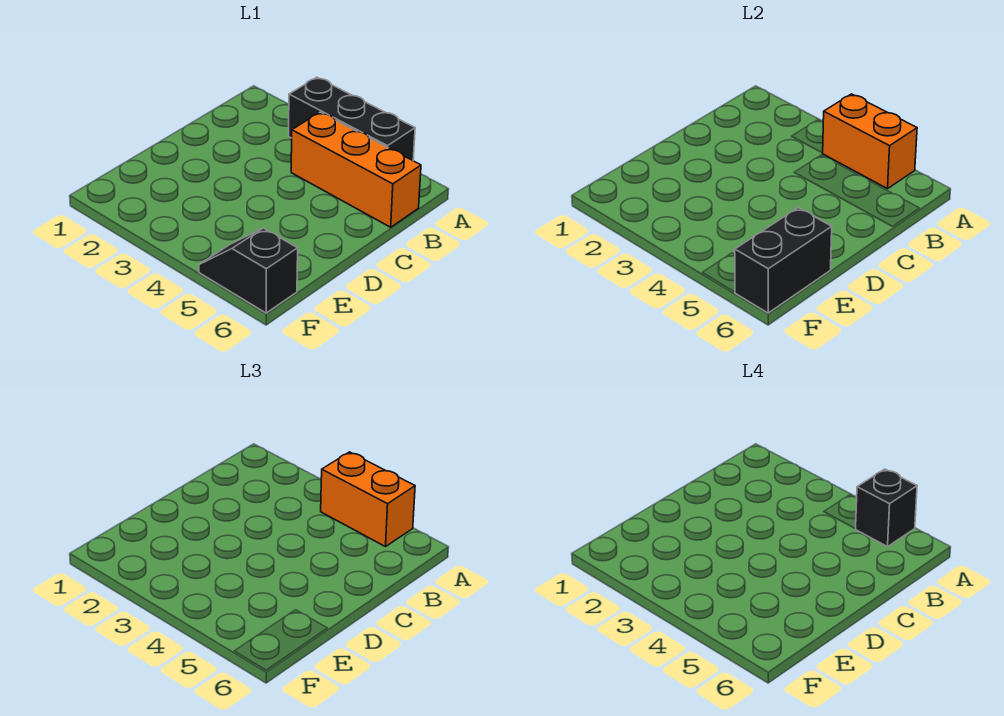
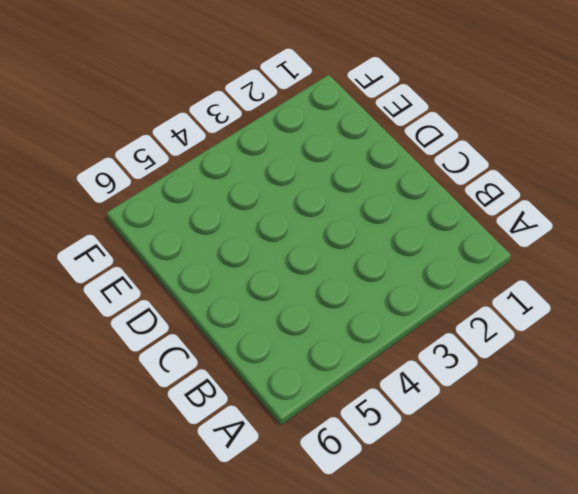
none -> black 1x3 brick [289,77,415,160]
none -> orange 1x3 brick [291,112,421,227]

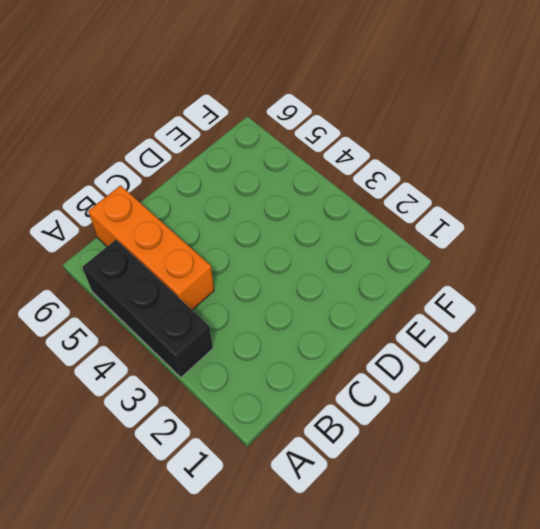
none -> black 1x2 slope [199,228,298,313]
none -> orange 1x2 brick [823,94,917,189]

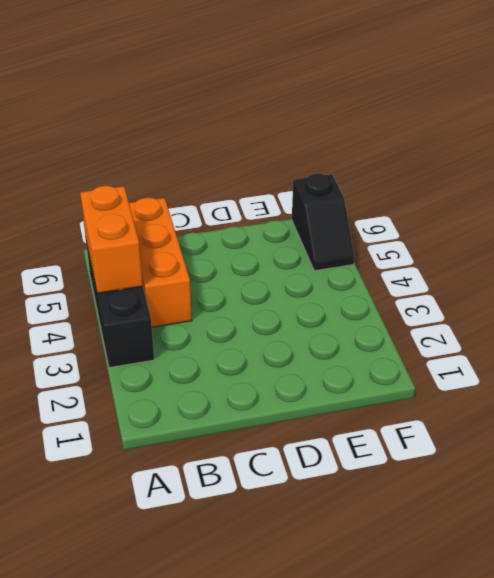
none -> black 1x2 brick [735,208,832,313]
none -> orange 1x2 brick [321,452,415,547]

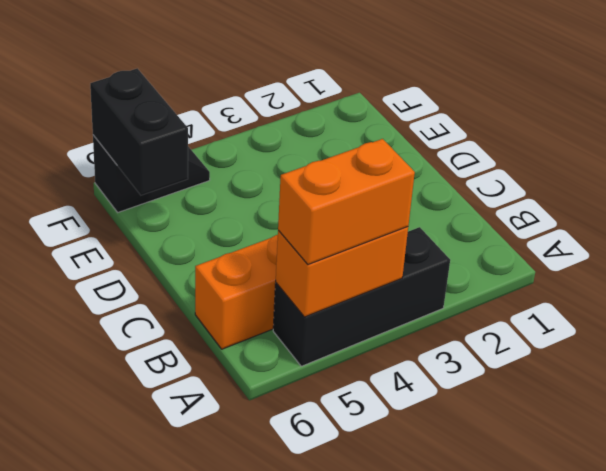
none -> black 1x1 brick [856,469,917,547]

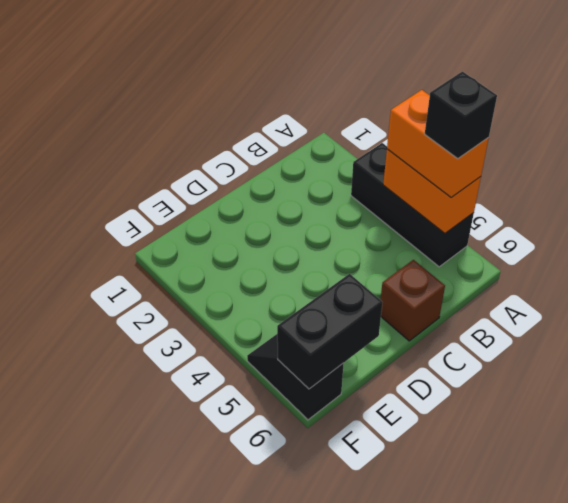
brown 1x1 brick [381,260,445,341] -> none
none -> orange 1x3 brick [291,112,421,227]

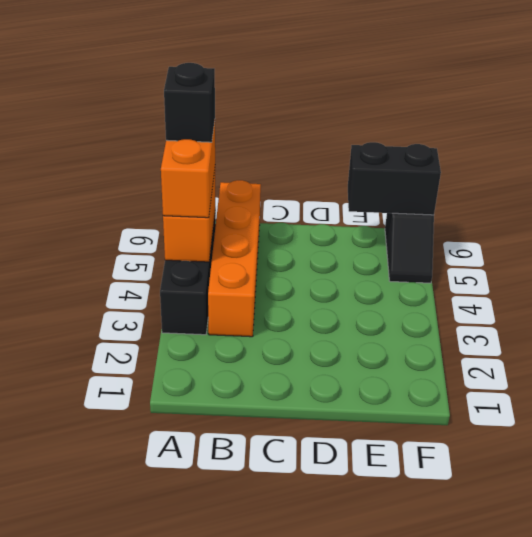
orange 1x4 brick [208,180,261,337] -> orange 1x3 brick [291,112,421,227]

